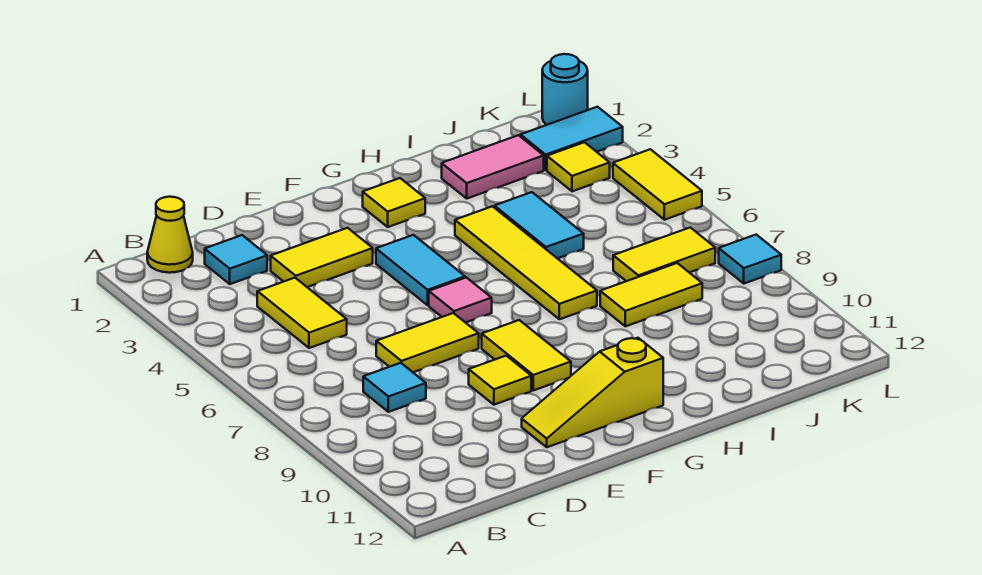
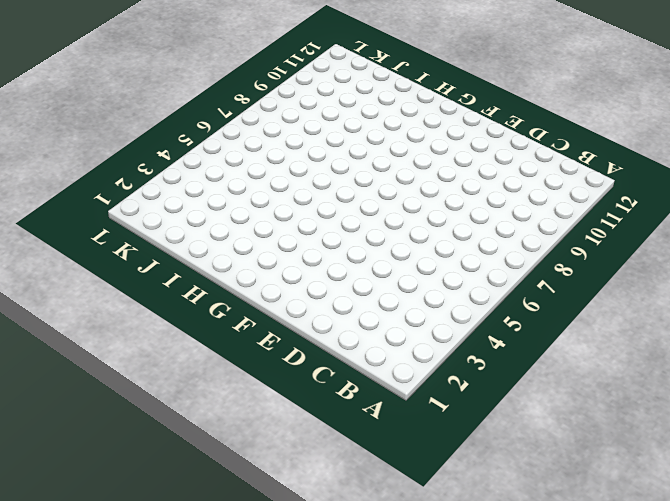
none -> yellow 1x1 cone [147,197,193,273]
none -> cyan 1x1 tile [205,235,267,284]
none -> yellow 1x2 tile [257,278,347,348]

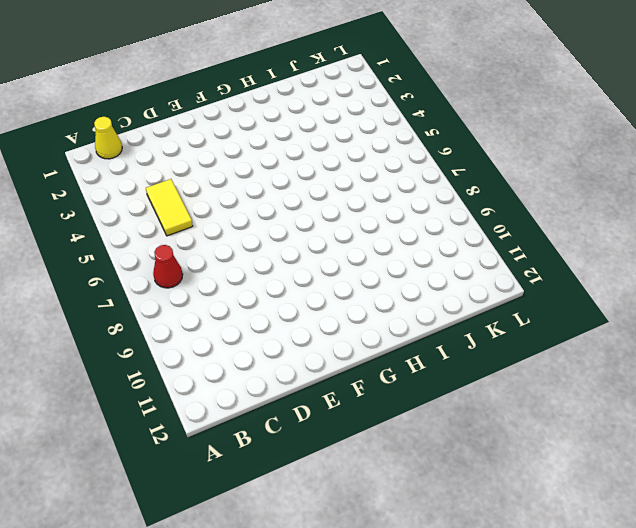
red 1x1 cone [153,245,183,288] -> none
none -> cyan 1x1 tile [205,235,267,284]
none -> cyan 1x1 tile [363,363,426,412]
none -> yellow 1x2 tile [271,228,373,287]

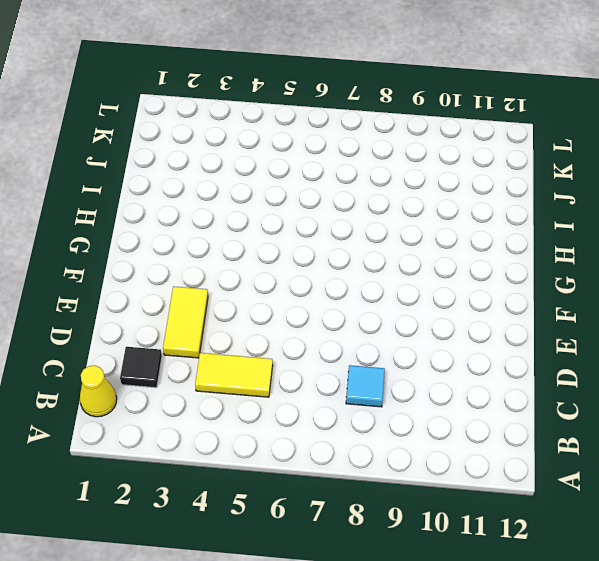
black 1x1 tile [120,347,162,388] -> cyan 1x1 tile [205,235,267,284]
none -> yellow 1x2 tile [376,313,479,372]
none -> yellow 1x1 tile [469,356,531,405]
none -> yellow 1x3 slope [522,338,663,447]

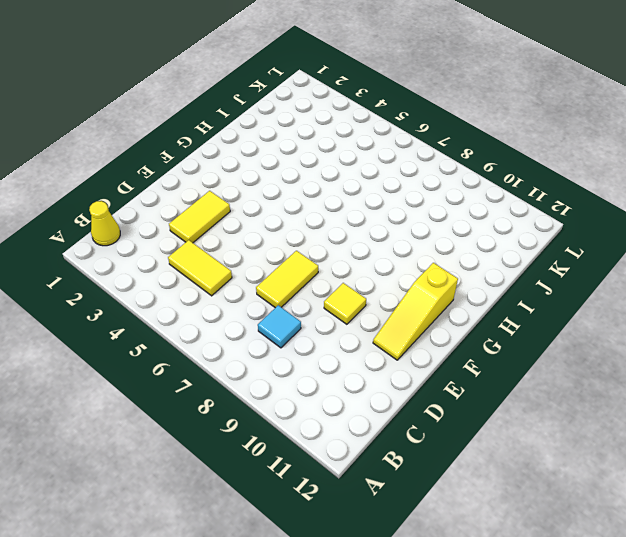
none -> cyan 1x1 tile [205,235,267,284]
none -> cyan 1x2 tile [376,235,465,305]
none -> pink 1x1 tile [429,277,492,323]

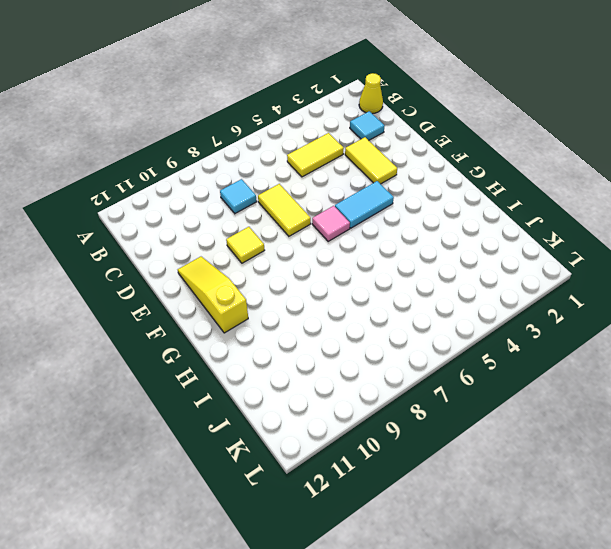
none -> yellow 1x2 tile [482,320,571,390]
none -> yellow 1x1 tile [363,178,425,227]
none -> yellow 1x4 tile [455,206,597,319]

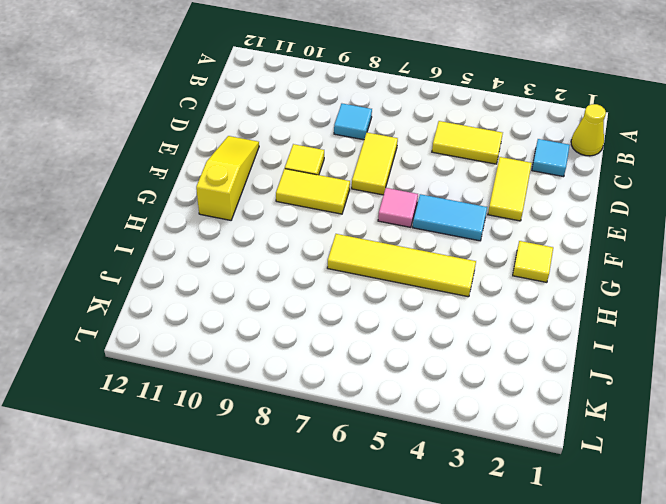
none -> pink 1x2 tile [442,135,544,198]
none -> cyan 1x2 tile [494,192,584,259]
none -> yellow 1x2 tile [600,263,702,326]

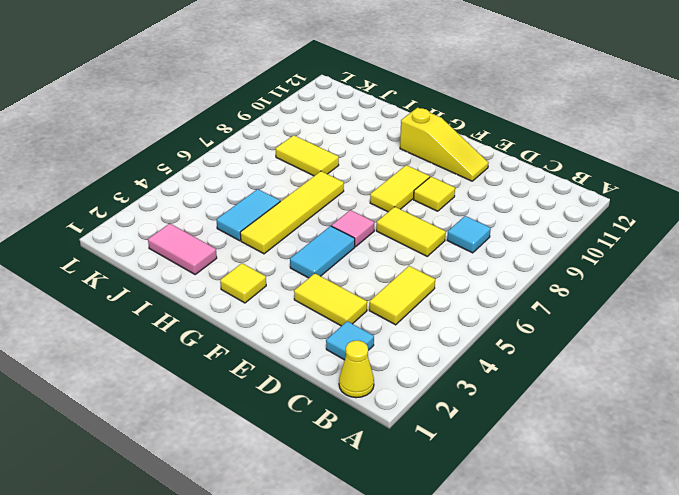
none -> yellow 1x2 tile [613,228,715,281]
none -> cyan 1x2 tile [520,107,623,170]
none -> yellow 1x1 tile [547,142,610,191]

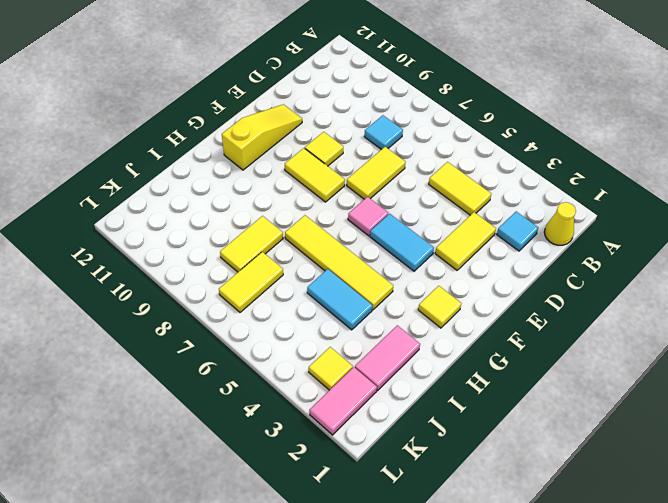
pink 1x2 tile [309,367,377,435] -> cyan 1x2 tile [520,107,623,170]
none -> cyan 1x1 round brick [542,54,588,125]
none -> yellow 1x2 tile [613,149,702,220]
none -> cyan 1x1 tile [719,235,781,284]

